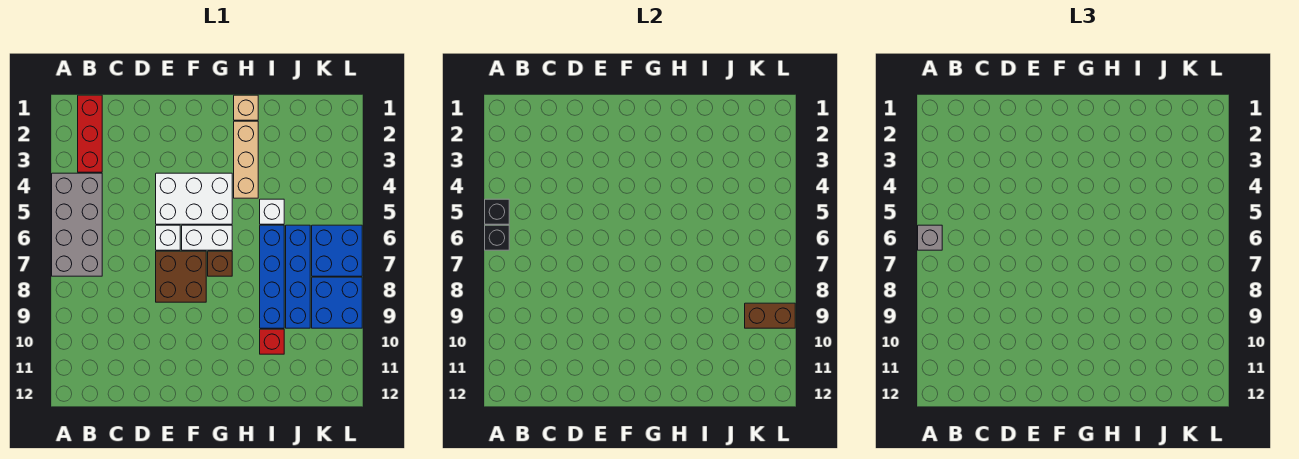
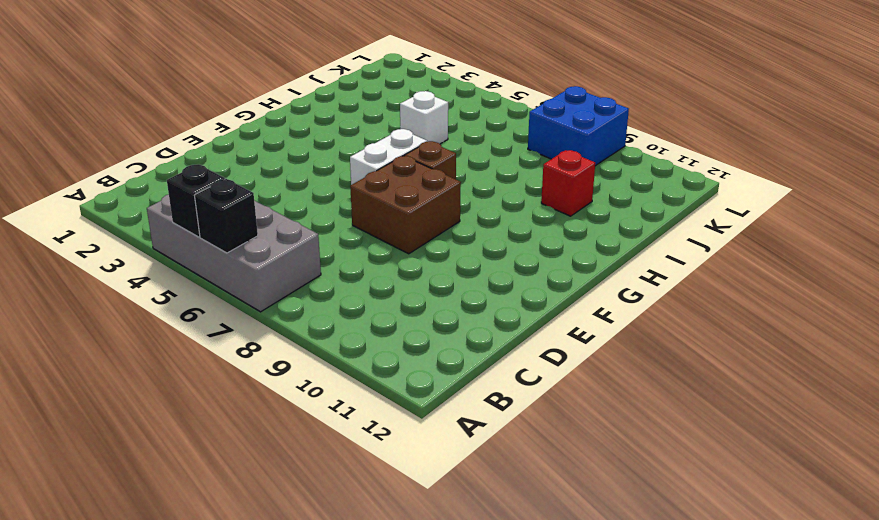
none -> red 1x3 brick [78,95,102,172]
none -> white 2x3 brick [156,173,232,224]
none -> white 1x1 brick [156,225,180,250]

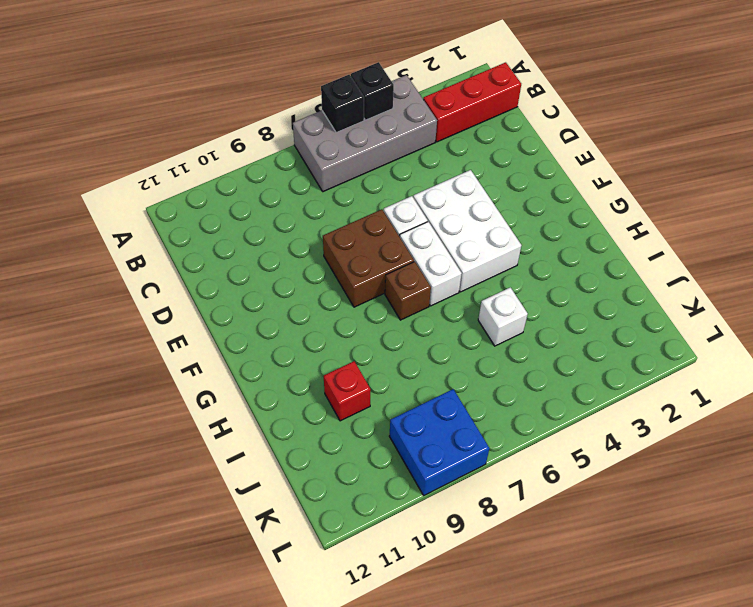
none -> tan 1x1 brick [234,95,258,120]
none -> tan 1x3 brick [234,121,258,198]
none -> blue 1x4 brick [260,225,284,328]

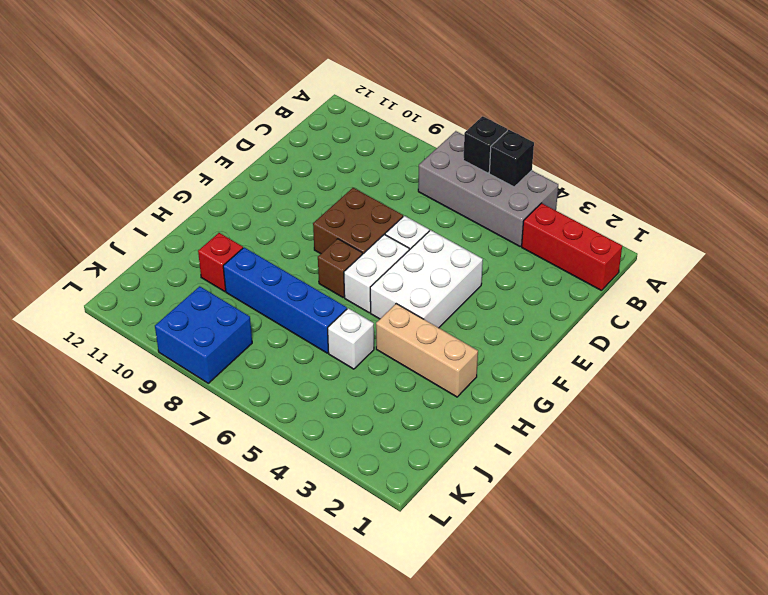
none -> tan 1x1 brick [234,95,258,120]
none -> blue 1x4 brick [286,225,310,328]
none -> blue 2x2 brick [312,225,362,276]

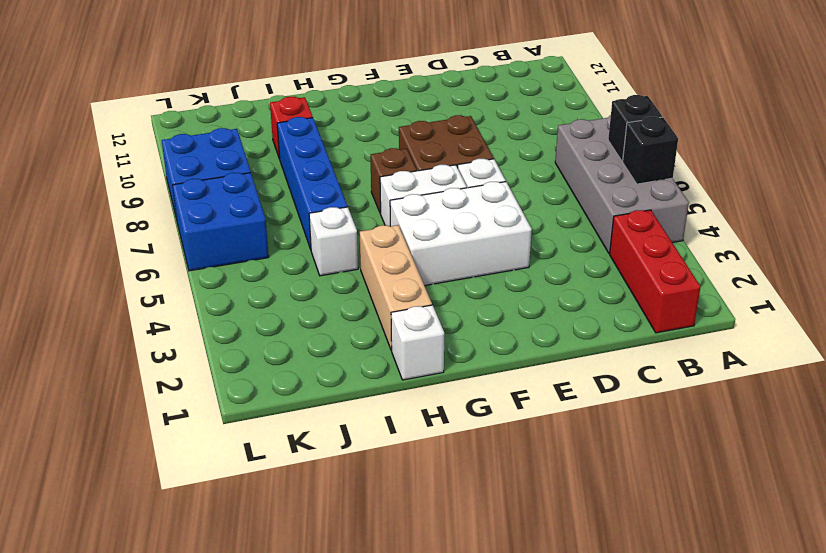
white 1x1 brick [391,305,444,380] -> tan 1x1 brick [234,95,258,120]
none -> blue 1x4 brick [286,225,310,328]
none -> brown 1x2 brick [745,303,795,328]
none -> grey 1x1 brick [918,225,942,250]

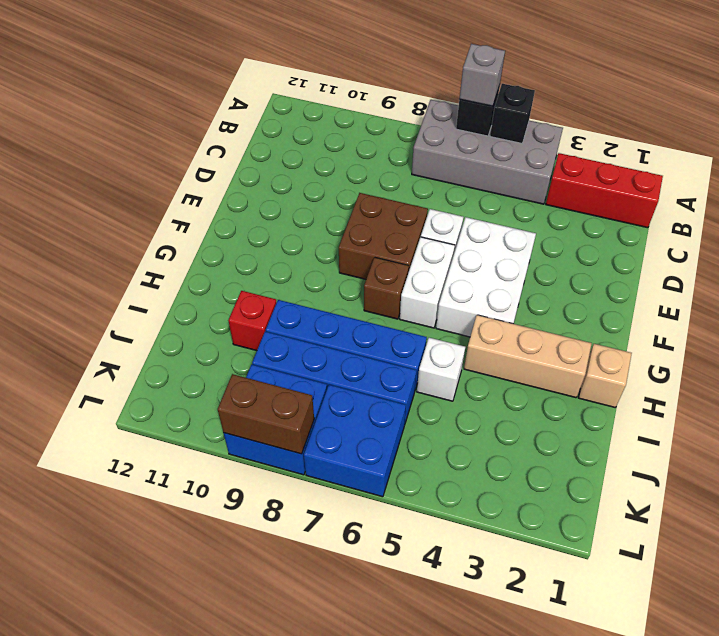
brown 1x2 brick [218,374,314,454] -> brown 1x2 brick turned to [745,303,795,328]

